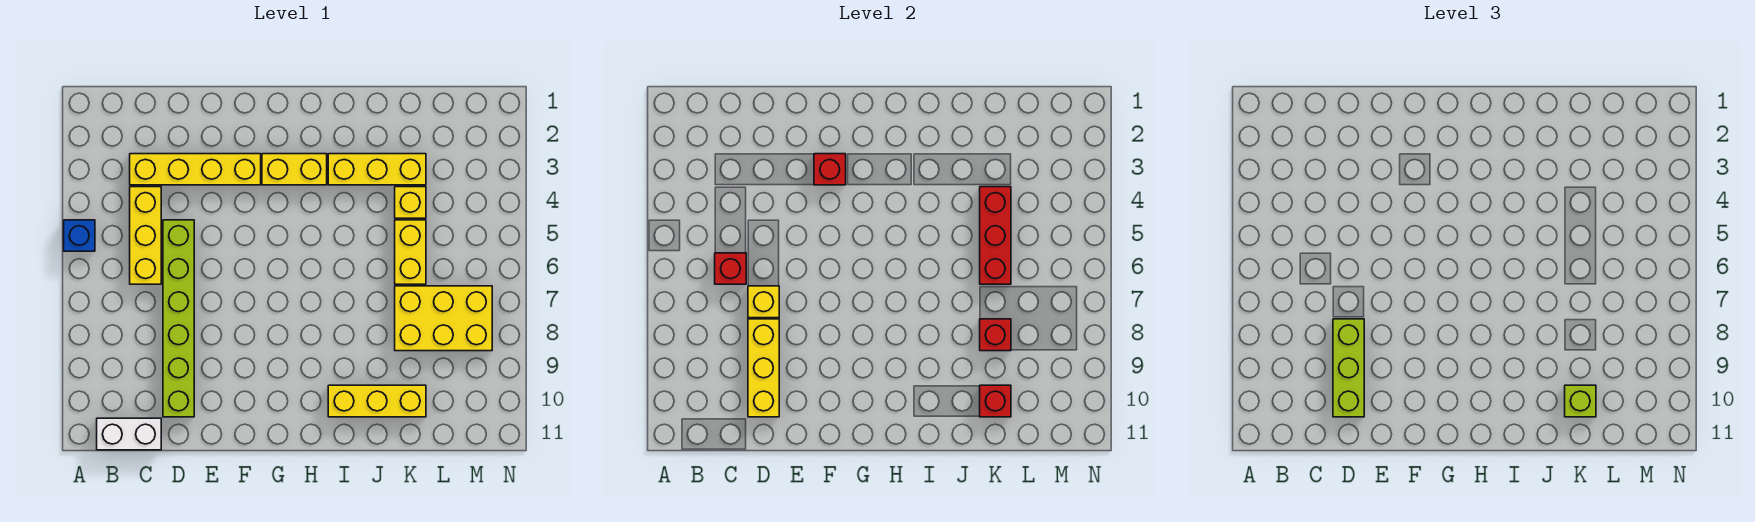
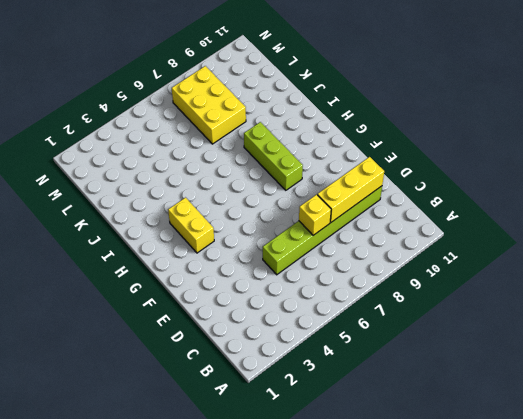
lime 1x3 brick [244,122,303,190] -> lime 1x3 brick turned to [1333,319,1364,417]
none -> blue 1x1 brick [64,220,95,251]
none -> white 1x2 brick [97,418,161,450]
none -> yellow 1x4 brick [130,154,261,185]

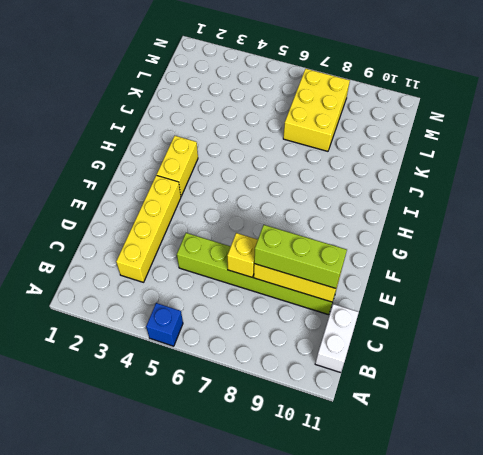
none -> yellow 1x3 brick [130,187,161,284]
none -> yellow 1x3 brick [328,154,426,185]
none -> yellow 1x3 brick [328,385,426,417]

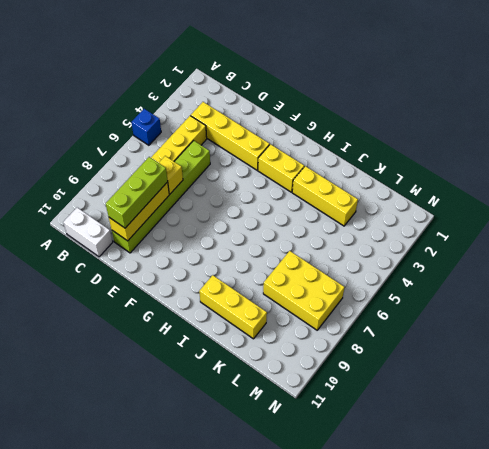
none -> yellow 1x1 brick [395,187,426,218]
none -> yellow 1x2 brick [395,220,426,284]
none -> red 1x1 brick [715,253,746,284]

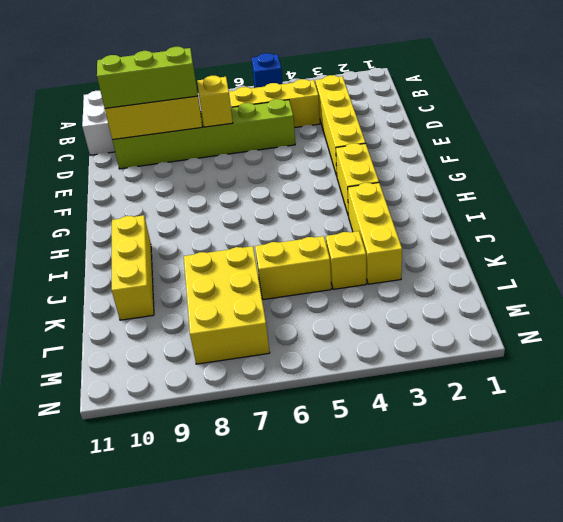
none -> red 1x1 brick [715,253,746,284]
none -> red 1x1 brick [814,154,846,185]
none -> red 1x3 brick [980,187,1011,284]

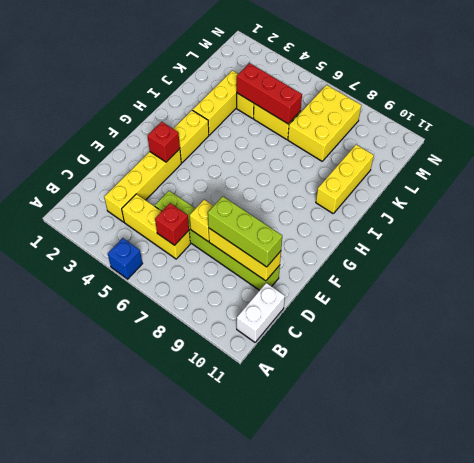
none -> red 1x1 brick [980,319,1011,351]
none -> red 1x1 brick [980,385,1011,417]
none -> lime 1x1 brick [1565,385,1596,417]

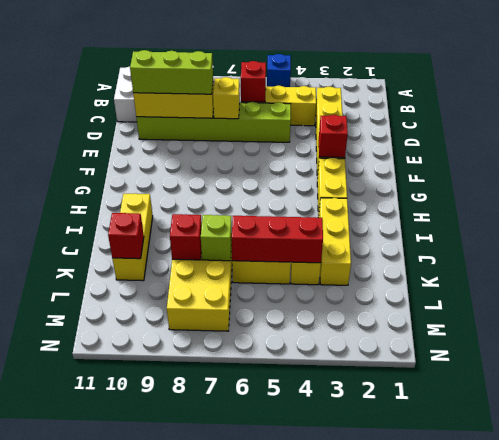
lime 1x1 brick [201,215,232,261] -> lime 1x1 brick moved to [1565,385,1596,417]

